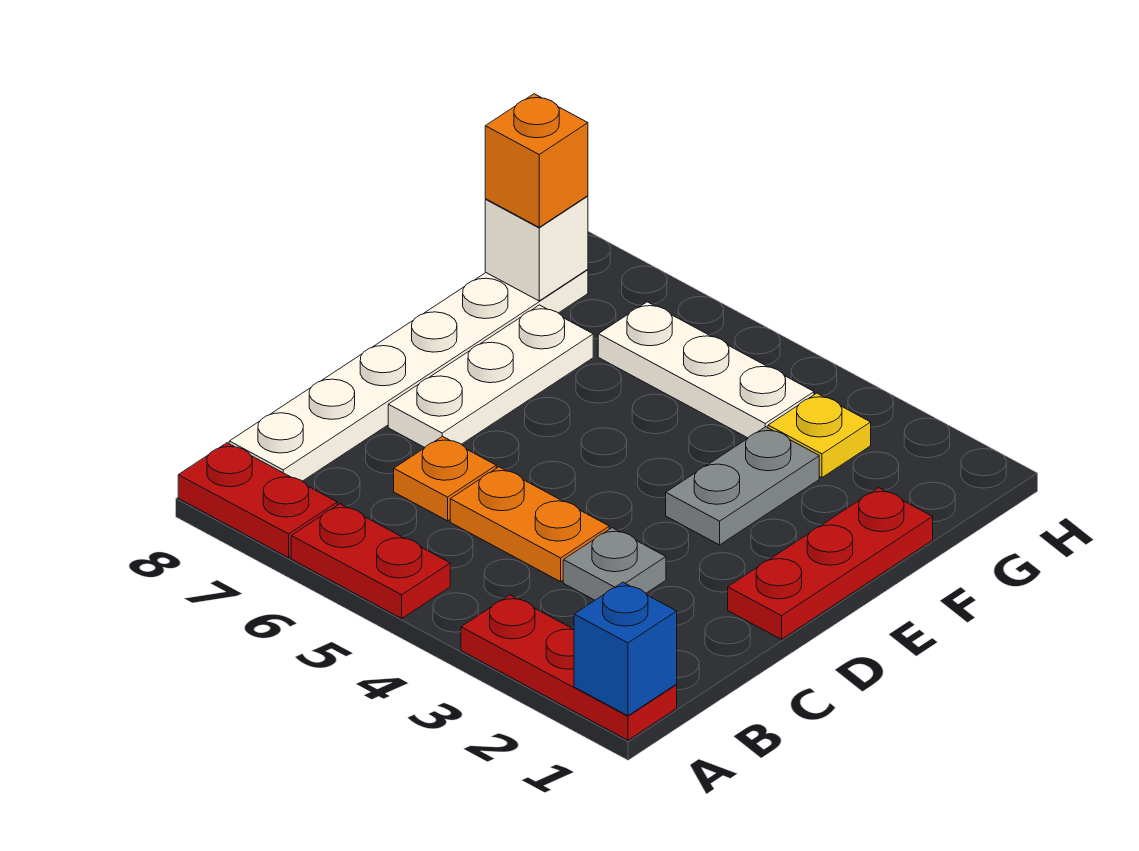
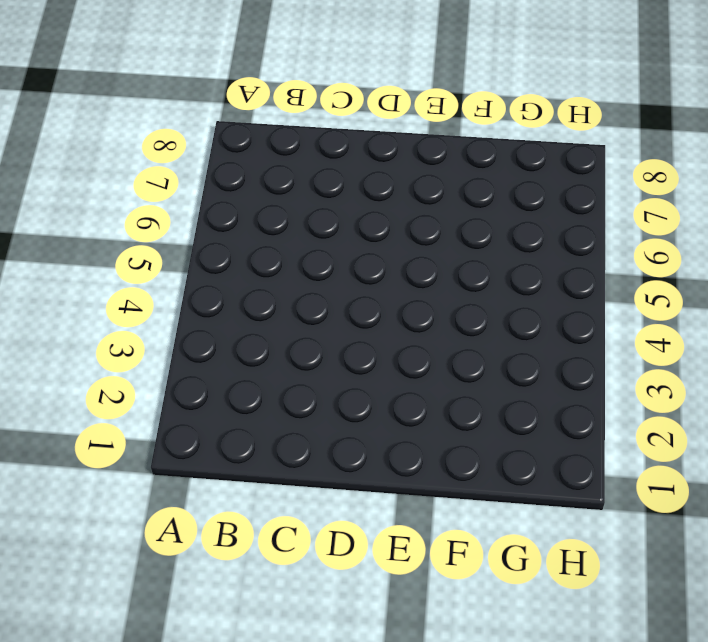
none -> red 1x3 plate [461,595,677,740]
none -> red 1x2 plate [291,504,450,618]
none -> red 1x2 plate [178,443,337,558]

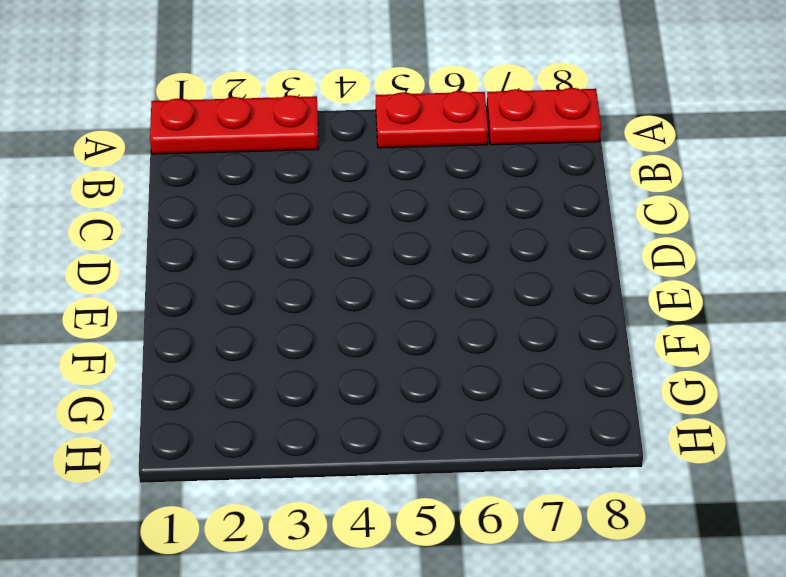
none -> white 1x6 plate [229,270,588,481]
none -> grey 1x1 plate [563,528,666,600]
none -> orange 1x2 plate [450,467,609,582]

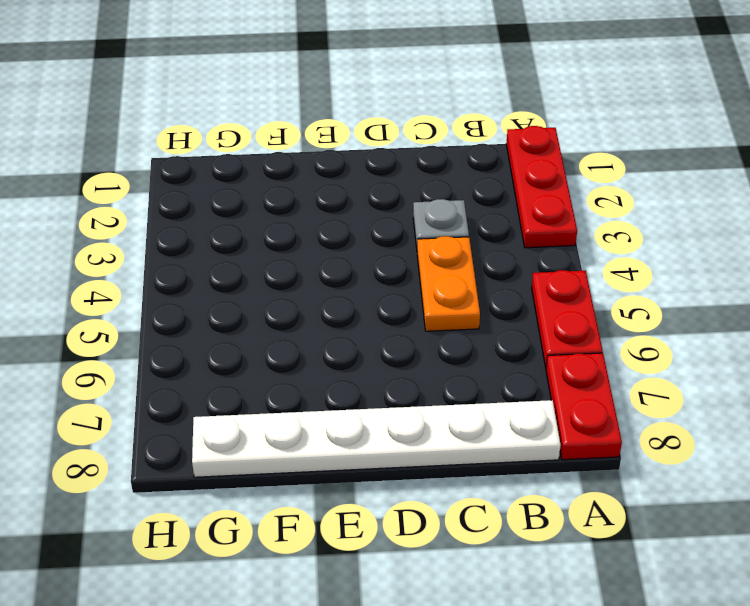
none -> orange 1x1 plate [394,436,496,521]
none -> red 1x3 plate [728,488,933,639]
none -> white 1x3 plate [388,305,593,447]

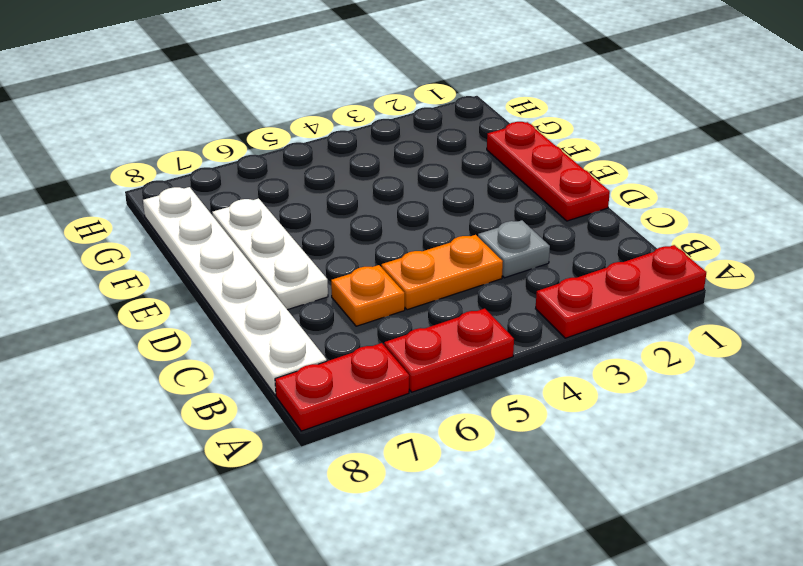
none -> grey 1x2 plate [666,427,819,545]
none -> yellow 1x1 plate [768,393,871,478]
none -> white 1x3 plate [598,302,814,438]

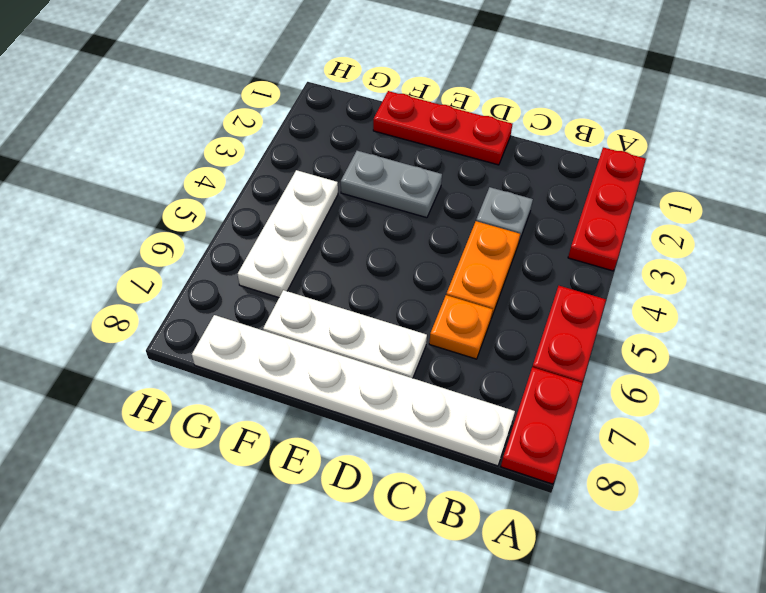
none -> yellow 1x1 plate [768,393,871,478]
none -> blue 1x1 brick [574,582,677,716]
none -> white 1x1 brick [485,196,588,301]

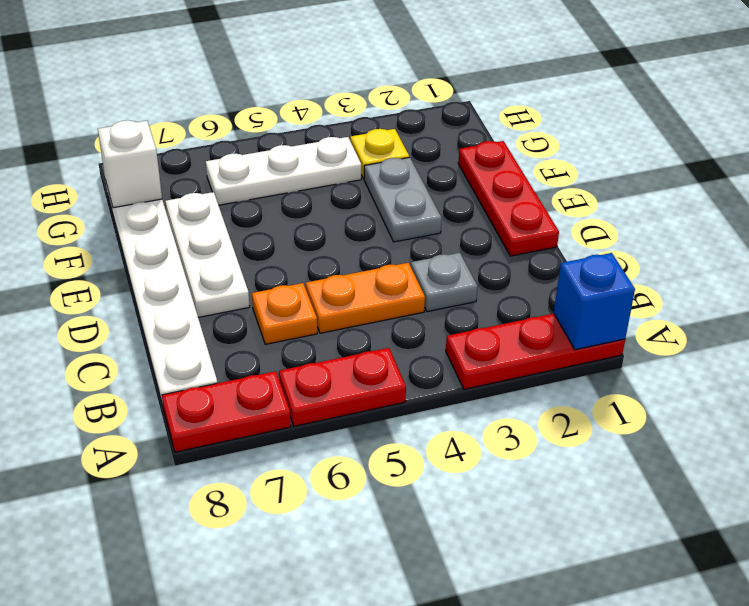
none -> orange 1x1 brick [485,94,588,227]

